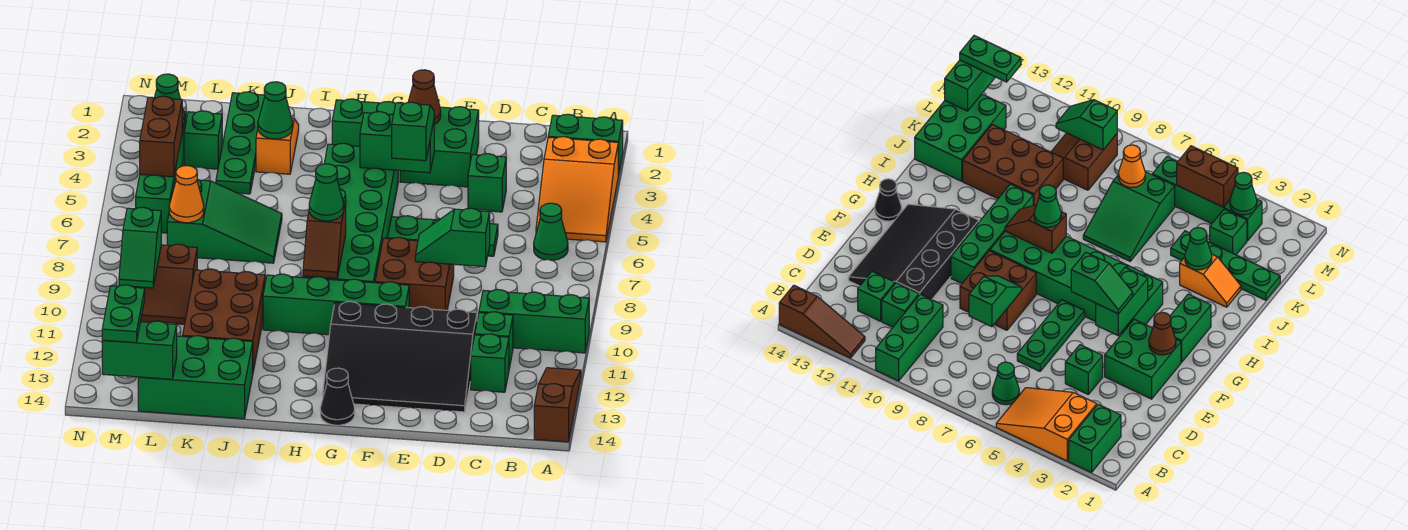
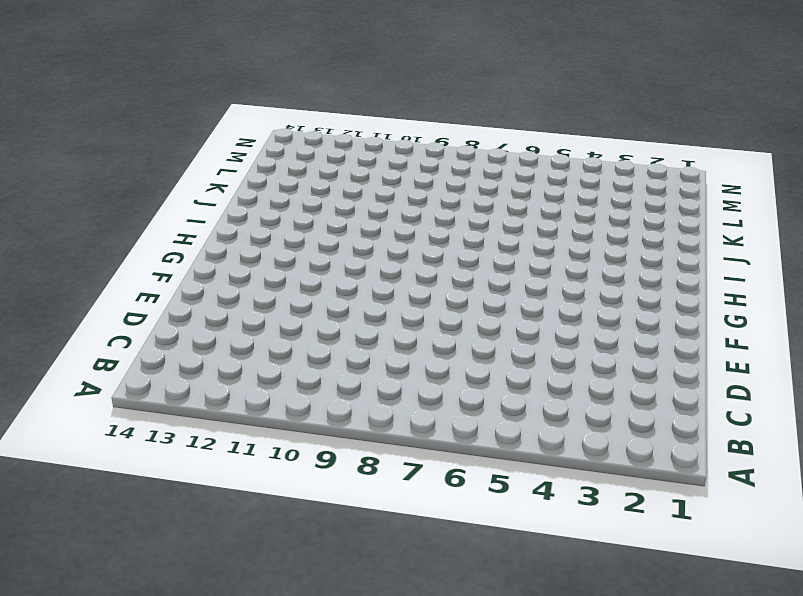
none -> green 1x2 brick [548,114,623,175]
none -> orange 2x3 slope [536,137,618,242]
none -> green 1x3 brick [479,290,589,353]
none -> brown 1x3 slope [534,368,581,442]

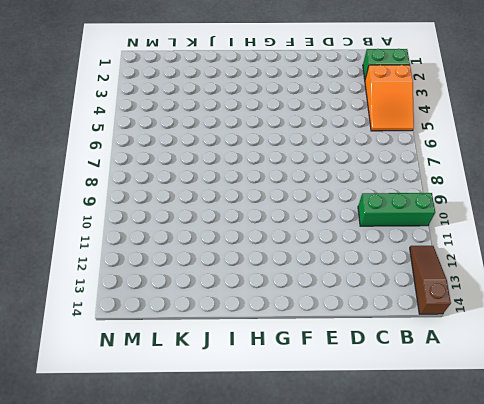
none -> green 1x1 cone [534,203,568,260]
none -> green 1x1 brick [475,312,513,368]
none -> green 1x1 brick [471,334,509,392]
none -> green 1x1 brick [468,154,506,212]

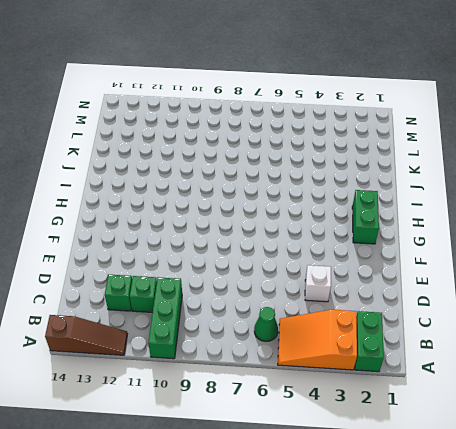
white 1x1 brick [305,265,331,302] -> green 1x1 brick [468,154,506,212]
none -> green 1x3 plate [388,216,498,256]
none -> black 3x4 slope [323,302,477,412]
none -> green 2x2 brick [400,107,479,187]
none -> brown 2x2 brick [375,237,454,310]

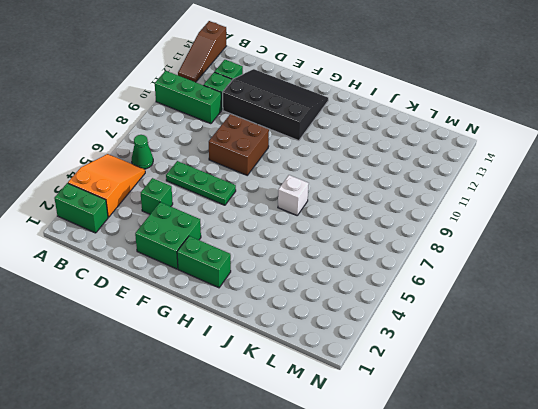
white 1x1 brick [278,175,309,215] -> none
none -> green 1x4 brick [263,274,409,335]
none -> green 2x6 brick [303,143,398,283]
none -> black 1x1 cone [320,368,355,425]
none -> orange 1x2 slope [256,119,299,174]

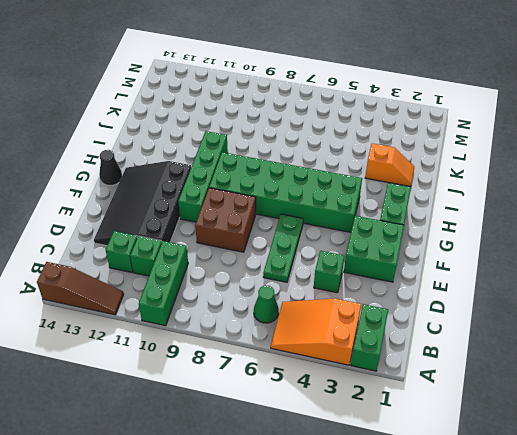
none -> green 2x3 slope [167,179,282,263]
none -> brown 2x3 brick [183,269,265,371]
none -> green 2x3 brick [138,336,253,419]
none -> green 1x4 plate [216,92,265,194]

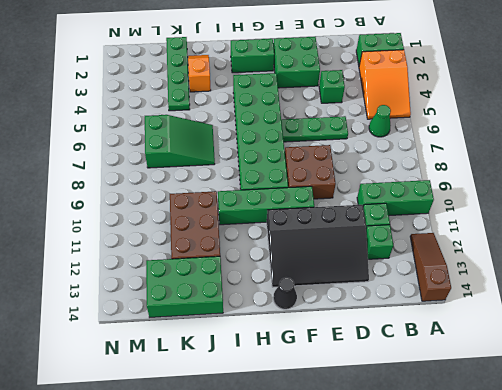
none -> green 1x1 brick [184,111,222,169]
none -> brown 2x2 slope [135,244,197,324]
none -> green 1x4 brick [136,112,186,233]
none -> green 1x2 slope [415,208,490,267]

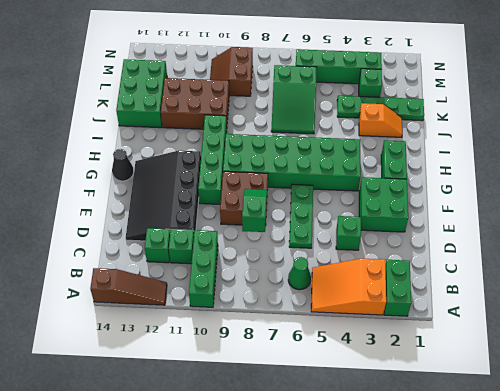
none -> brown 1x1 cone [408,70,441,124]
none -> green 1x2 brick [360,112,434,173]
none -> brown 1x2 slope [303,201,346,279]
none -> green 1x1 cone [258,82,292,139]

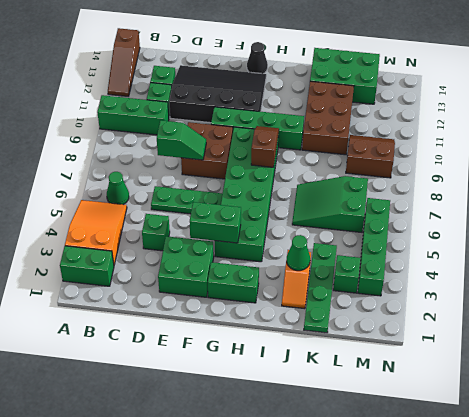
none -> brown 1x1 cone [408,70,441,124]
none -> orange 1x1 cone [169,166,204,223]
none -> green 1x2 brick [102,321,177,379]
none -> green 1x1 cone [154,74,184,125]

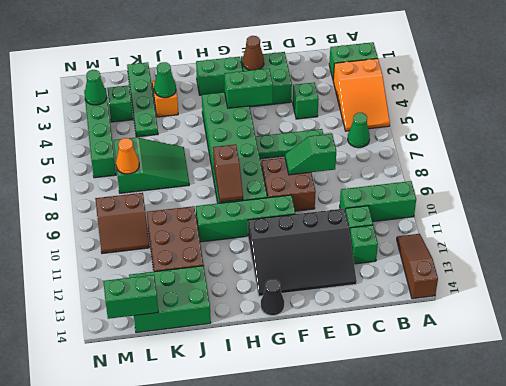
none -> brown 1x2 brick [140,96,182,177]
none -> green 1x2 slope [119,207,161,288]
none -> green 1x2 slope [392,102,434,161]
none -> green 1x1 cone [309,164,344,221]

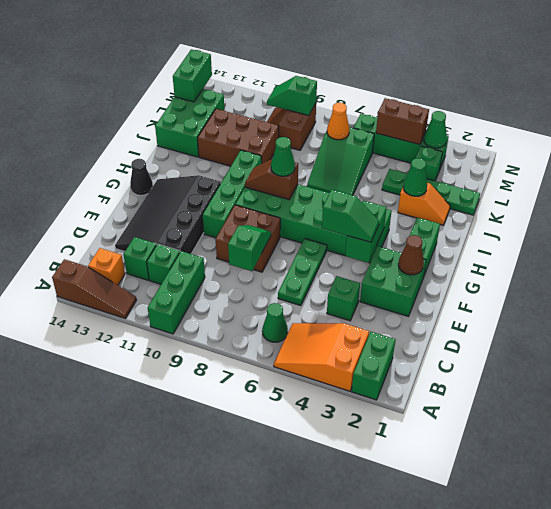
orange 1x1 brick [88,248,125,285] -> none
none -> green 1x2 plate [102,285,145,343]

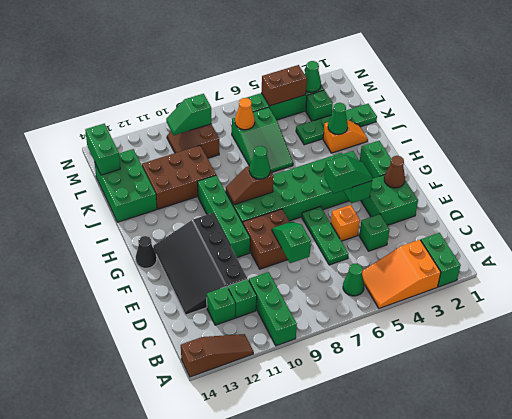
orange 1x1 brick [331,205,360,241] -> none
none -> green 1x2 plate [102,285,145,343]

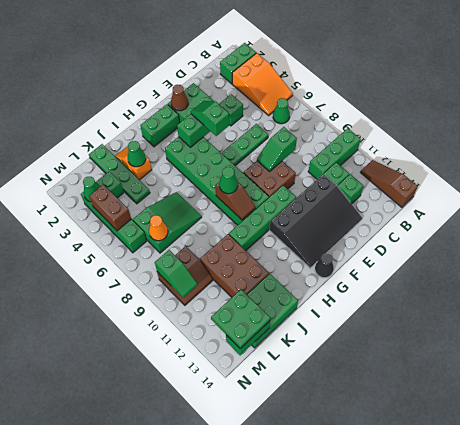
green 2x2 plate [211,290,271,349] -> green 1x2 plate [102,285,145,343]

